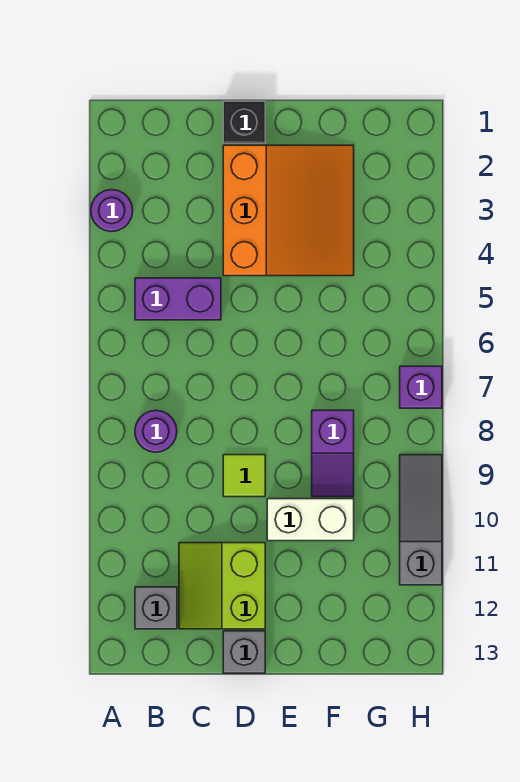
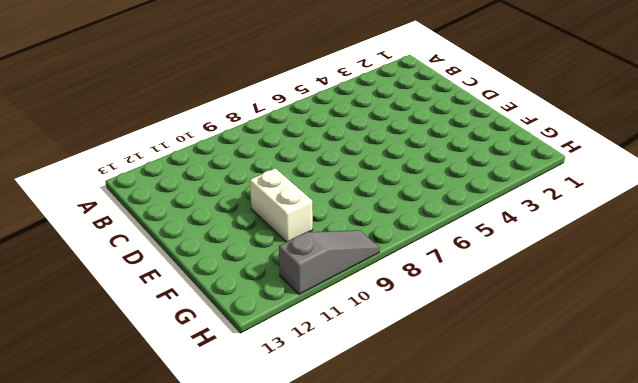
none -> purple 1x1 round brick [91,190,133,232]
none -> purple 1x2 brick [135,278,221,320]
none -> purple 1x1 round brick [135,410,177,452]

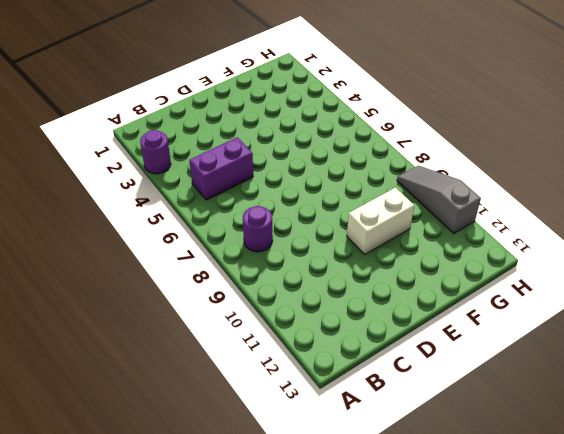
none -> grey 1x1 brick [135,587,177,629]
none -> lime 2x2 slope [179,543,265,629]
none -> black 1x1 brick [223,101,265,143]

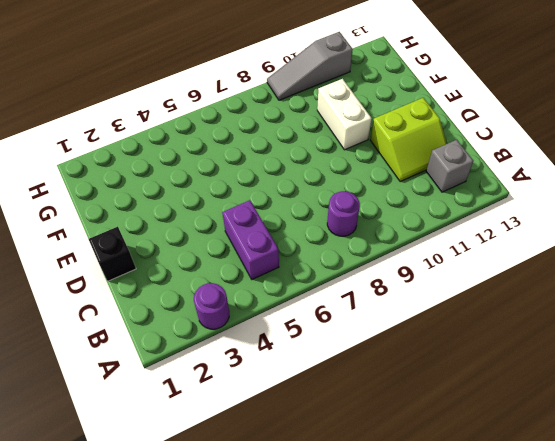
none -> orange 3x3 slope [223,145,354,276]
none -> lime 1x1 tile [223,455,265,497]
none -> grey 1x1 brick [223,631,265,673]

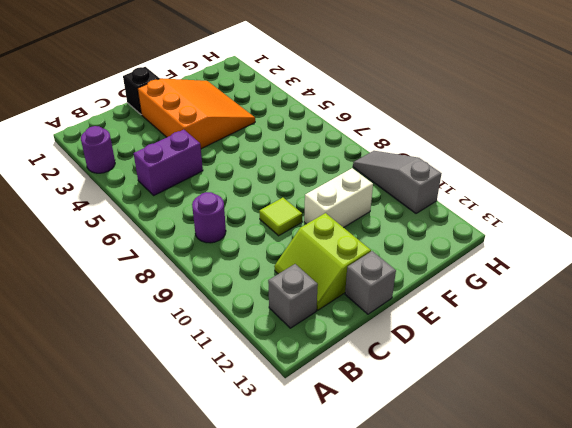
none -> purple 1x2 slope [312,410,354,497]
none -> purple 1x1 brick [400,366,442,408]

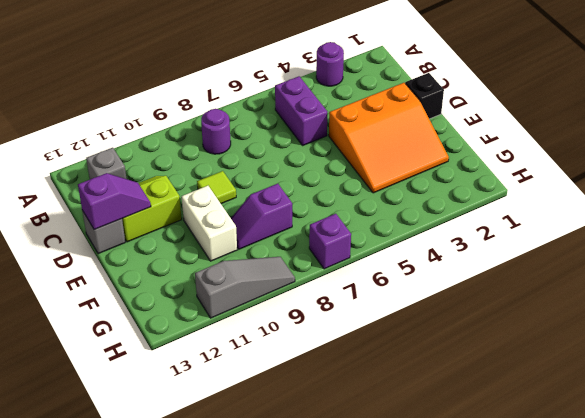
purple 1x2 slope [78,173,151,230] -> none

